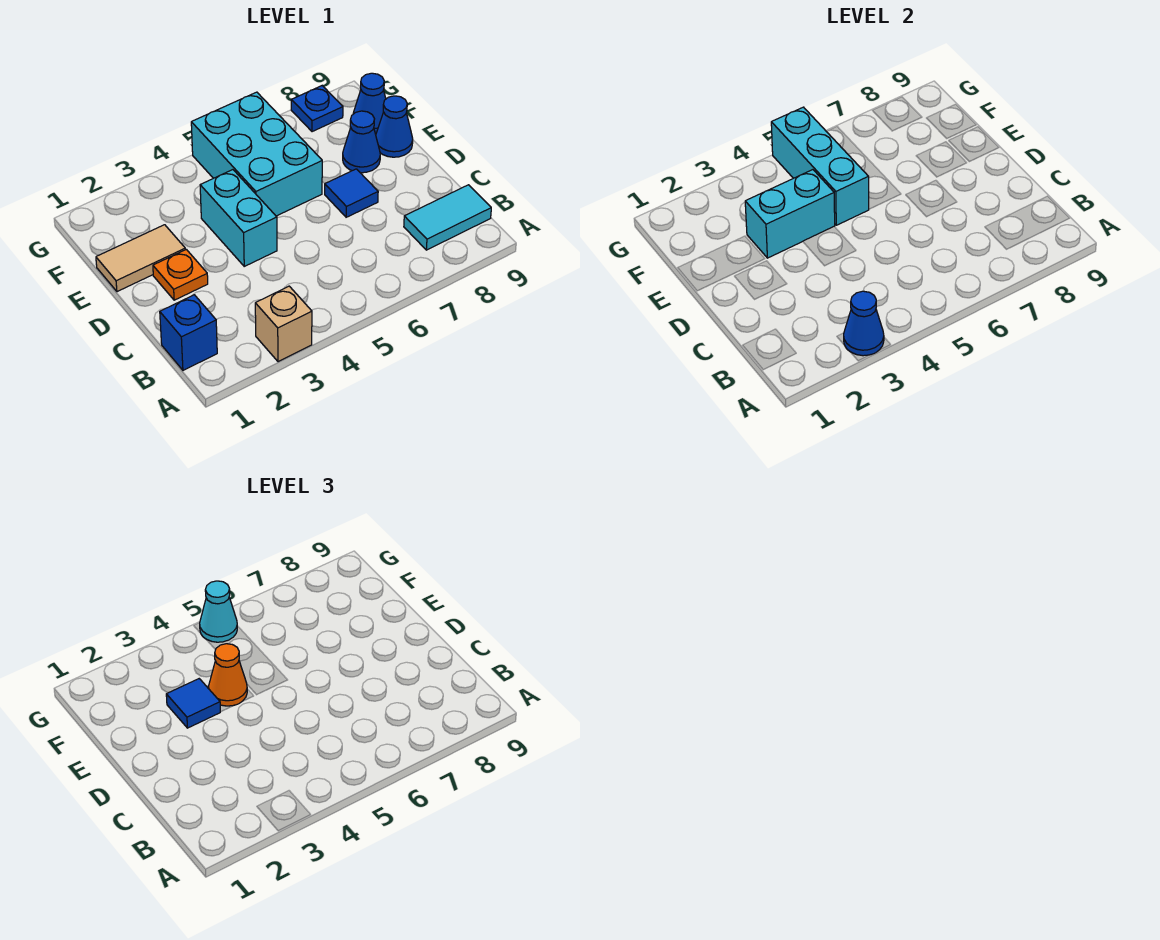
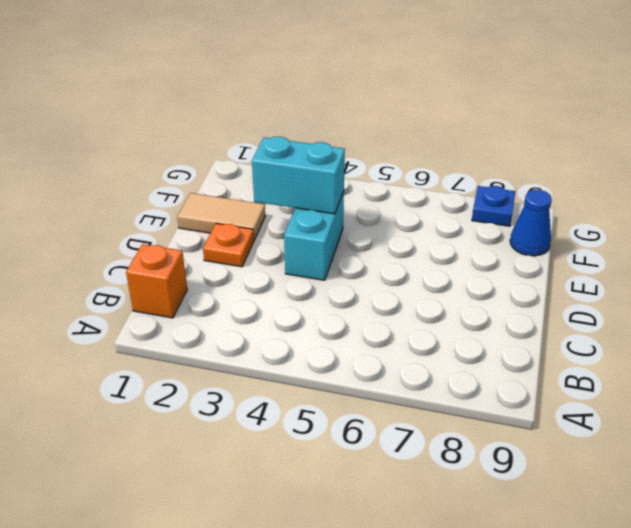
orange 1x1 brick [126,244,187,318] -> blue 1x1 brick [160,295,217,370]
none -> tan 1x1 brick [255,286,312,362]
none -> cyan 1x2 tile [404,185,491,250]
none -> blue 1x1 tile [325,169,378,217]

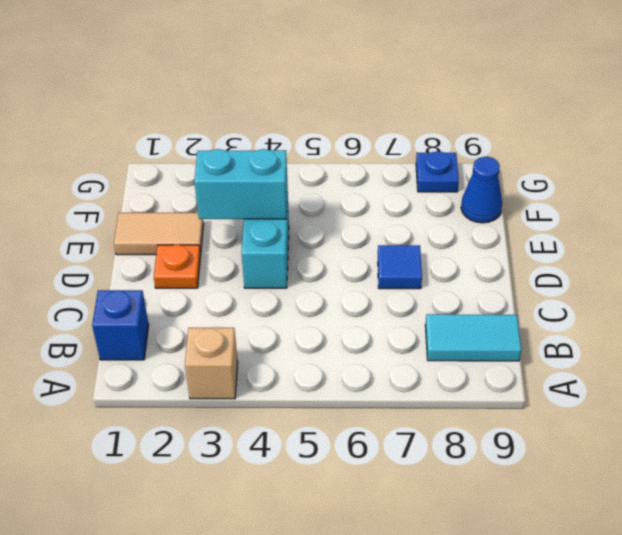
none -> cyan 2x3 brick [191,92,322,216]
none -> blue 1x1 cone [343,111,380,173]
none -> blue 1x1 cone [376,96,413,157]

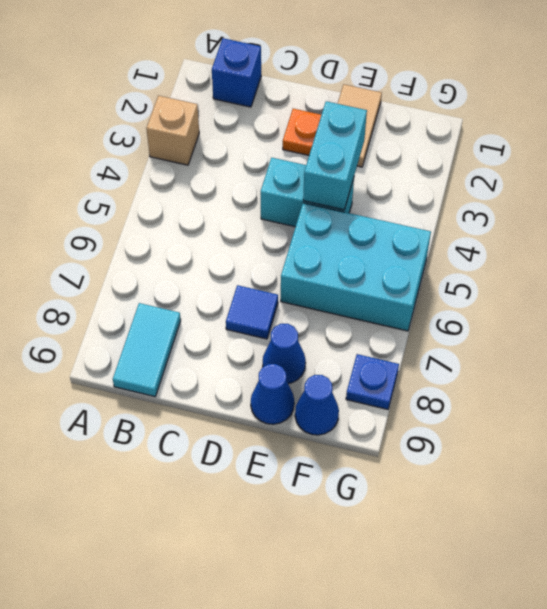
none -> blue 1x1 cone [844,291,884,356]
none -> cyan 1x3 brick [771,107,869,225]
none -> blue 1x1 tile [166,679,220,728]

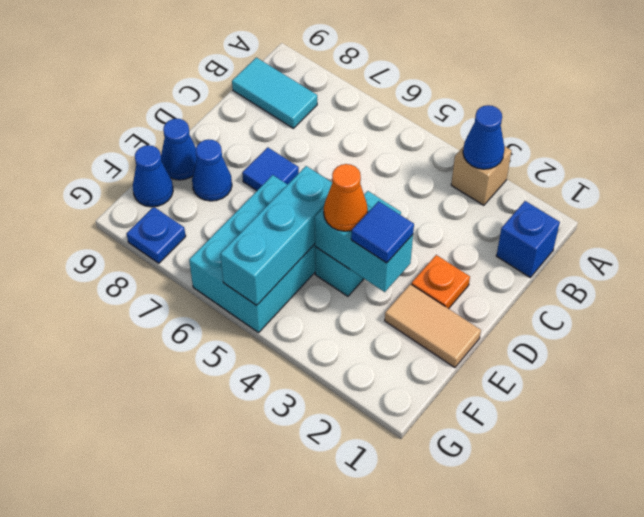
none -> cyan 1x1 cone [200,581,237,642]

